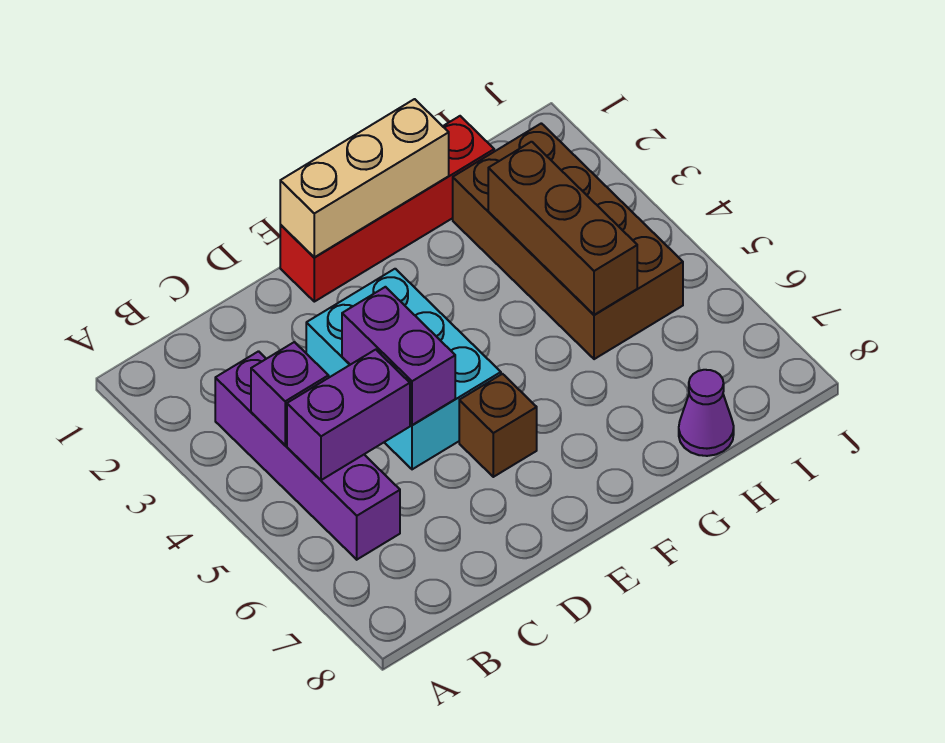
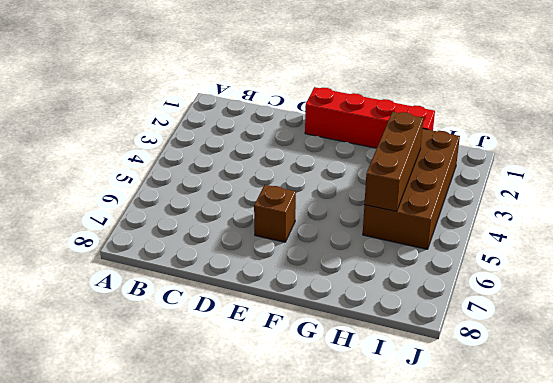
none -> purple 1x4 brick [215,351,400,560]
none -> cyan 2x3 brick [306,269,501,469]

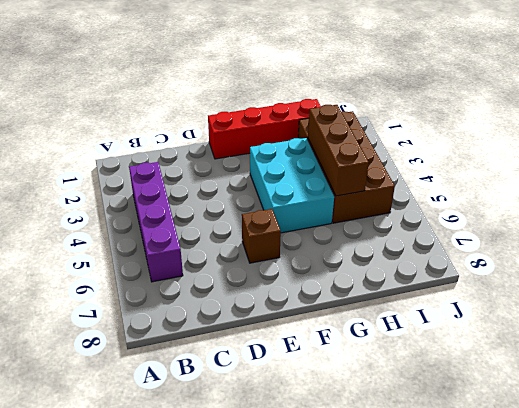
cyan 2x3 brick [250,138,334,233] -> cyan 2x3 brick moved to [306,269,501,469]
none -> purple 1x1 cone [679,370,734,456]
none -> purple 1x1 brick [251,342,329,445]

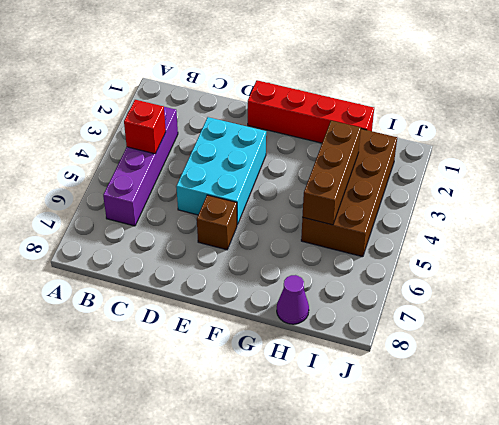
red 1x1 brick [124,100,166,154] -> purple 1x1 brick [251,342,329,445]
none -> purple 1x2 brick [287,350,410,480]
none -> purple 1x2 brick [342,287,455,425]

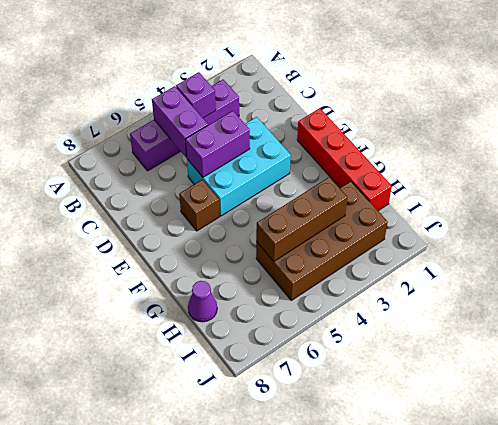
none -> tan 1x3 brick [280,99,449,257]

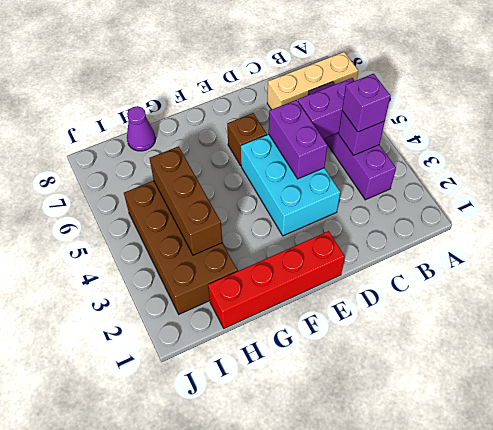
tan 1x3 brick [267,52,358,110] -> tan 1x3 brick moved to [280,99,449,257]
purple 1x1 brick [342,74,390,132] -> none

